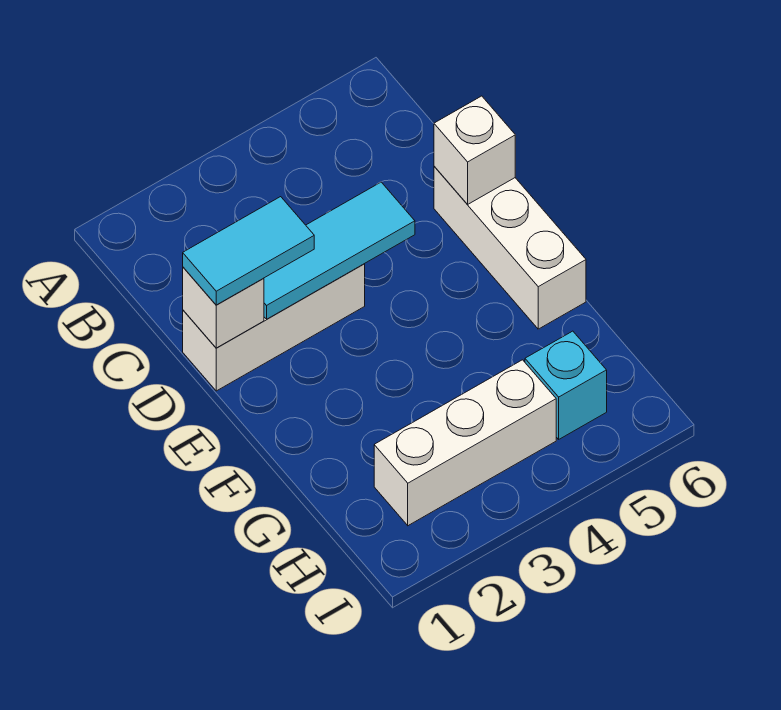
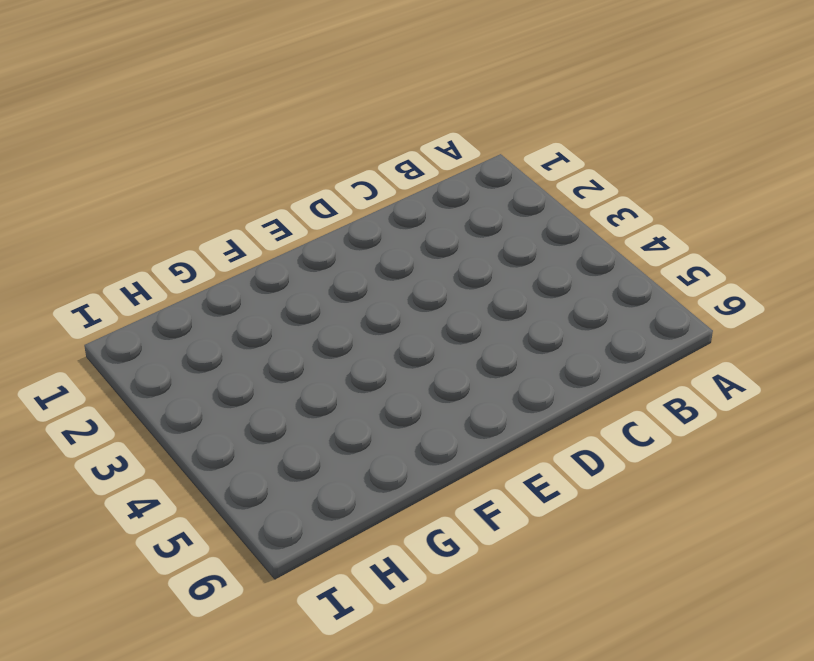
none -> white 1x3 brick [183,264,365,391]
none -> white 1x3 brick [434,166,586,329]

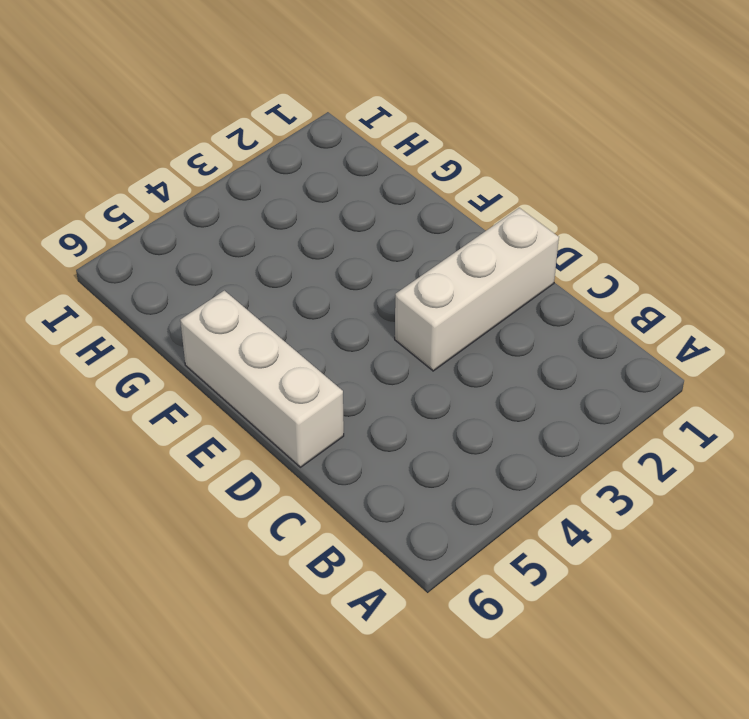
none -> white 1x3 brick [374,360,556,526]
none -> cyan 1x1 brick [525,331,607,439]

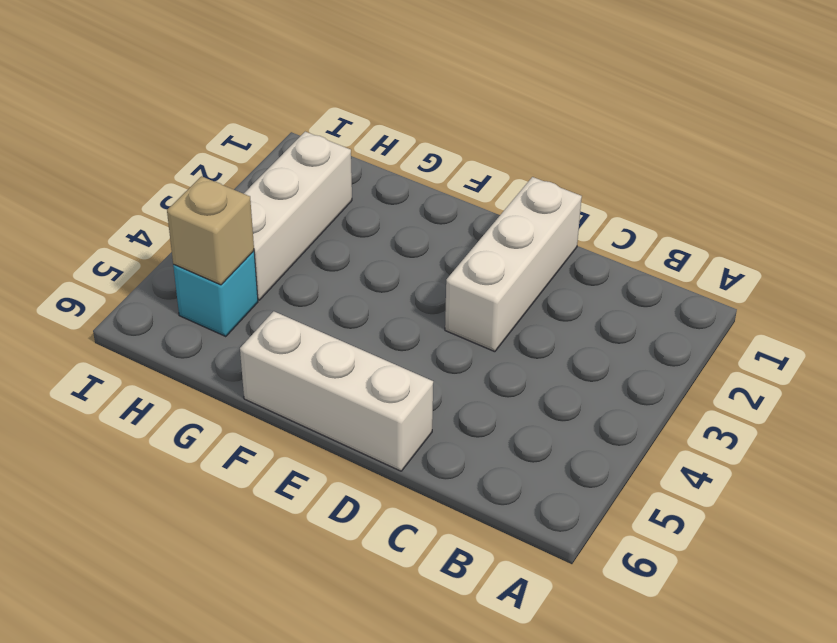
tan 1x1 brick [167,176,254,285] -> none
none -> white 1x1 brick [183,267,264,348]
none -> cyan 1x3 tile [264,182,415,319]

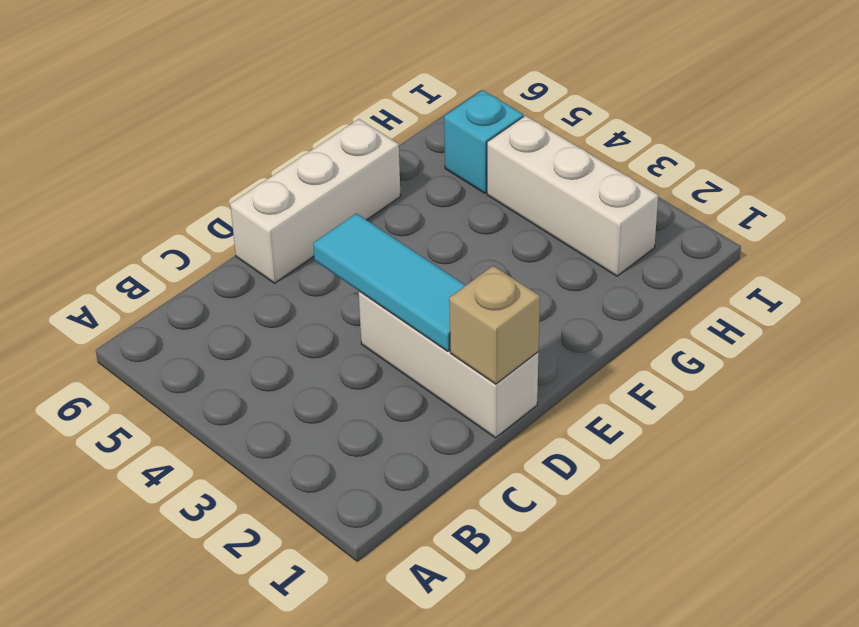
tan 1x1 brick [449,266,540,384] -> white 1x1 brick [183,267,264,348]
none -> white 1x1 brick [434,96,515,205]
none -> cyan 1x2 tile [183,197,314,305]

